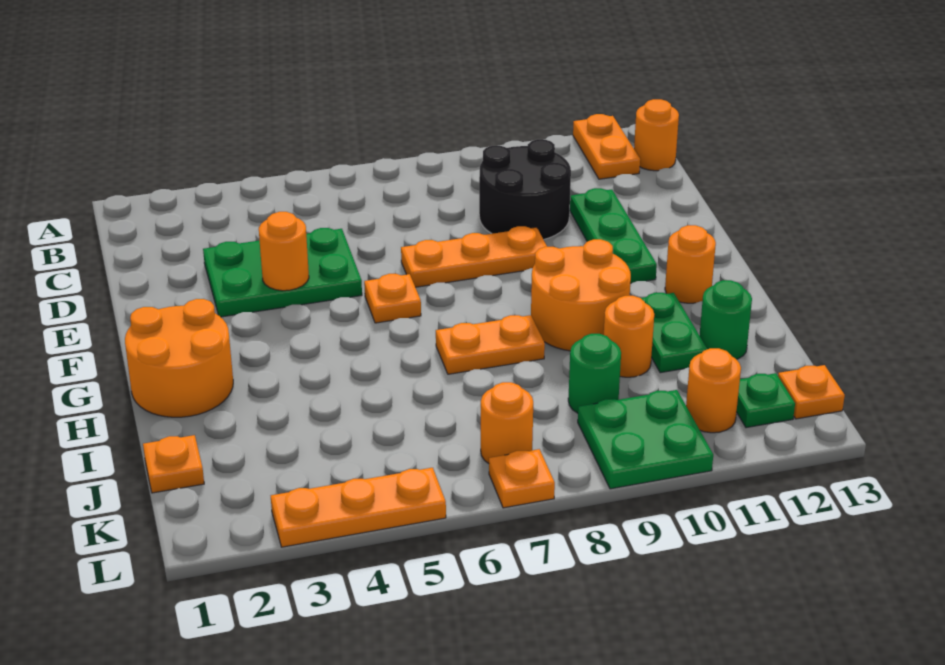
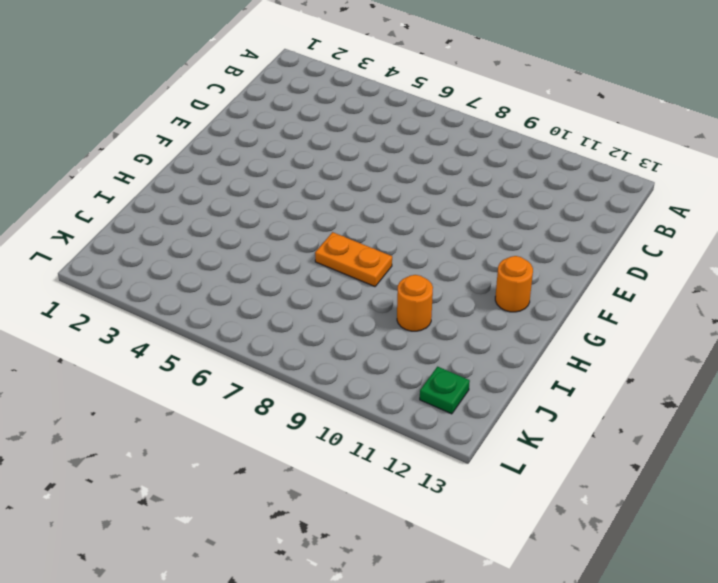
none -> orange 1x2 plate [573,114,640,179]
none -> orange 1x1 round brick [634,99,679,171]
none -> black 2x2 round brick [479,139,571,240]

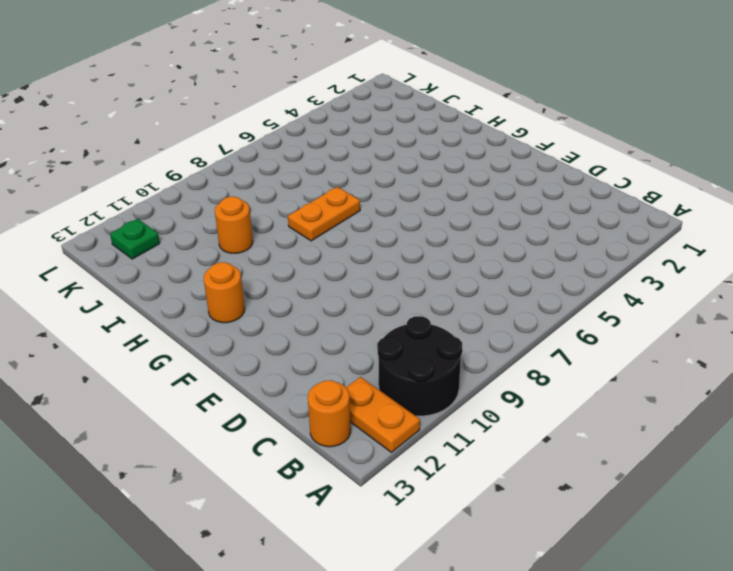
black 2x2 round brick [377,316,462,416] -> black 2x2 round brick moved to [479,139,571,240]
none -> green 2x3 plate [203,228,362,317]
none -> green 1x3 plate [570,188,657,283]
none -> orange 1x3 plate [401,226,547,287]

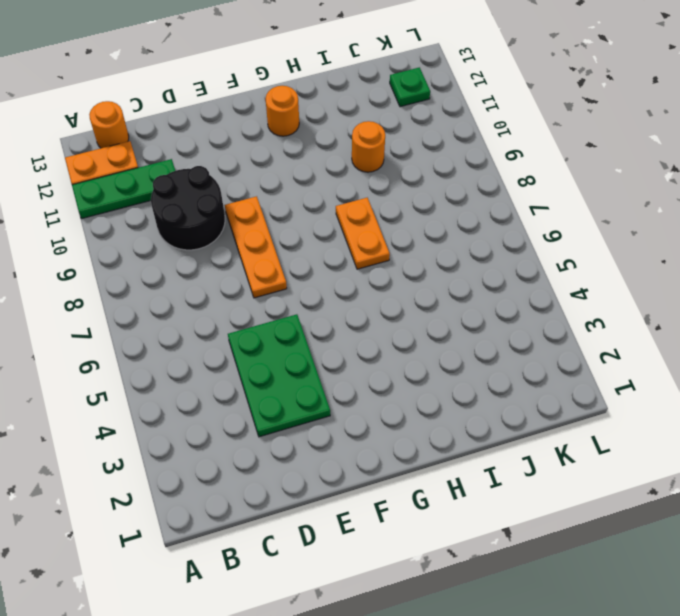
green 1x3 plate [72,159,175,219] -> green 1x3 plate moved to [570,188,657,283]
none -> orange 1x1 plate [364,274,421,323]
none -> orange 2x2 round brick [125,299,233,417]
none -> orange 2x2 round brick [531,239,631,351]

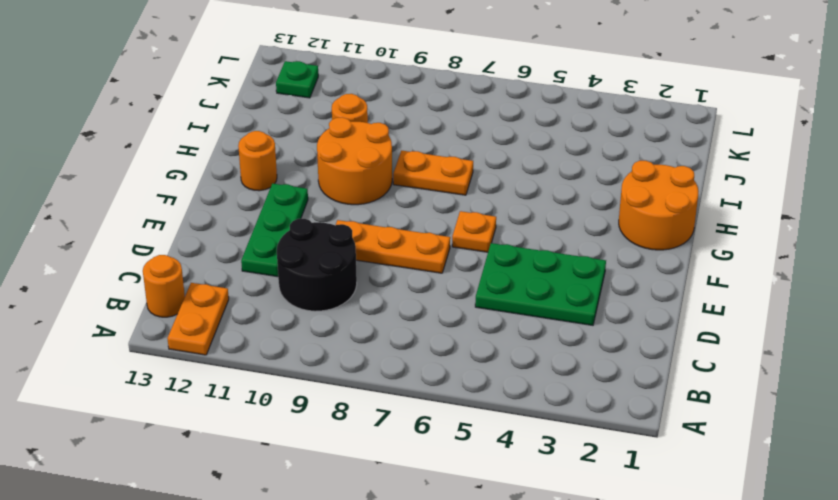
none -> green 1x2 plate [641,293,707,373]
none -> green 1x1 round brick [700,280,752,359]
none -> orange 1x1 plate [143,435,204,493]

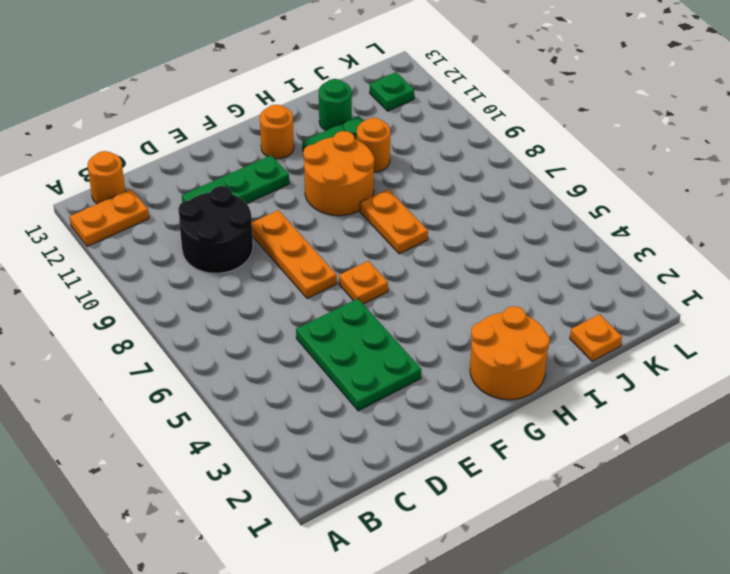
none -> green 1x1 round brick [568,334,621,413]
none -> orange 1x1 round brick [481,382,533,463]
none -> green 2x2 plate [578,390,713,489]

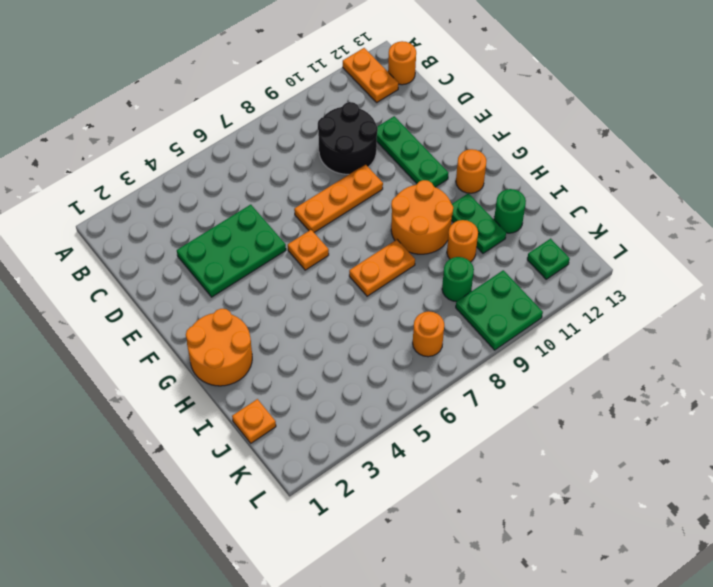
none -> orange 1x1 round brick [686,348,741,433]
none -> orange 1x1 plate [778,365,845,419]
none -> orange 1x3 plate [271,468,446,547]

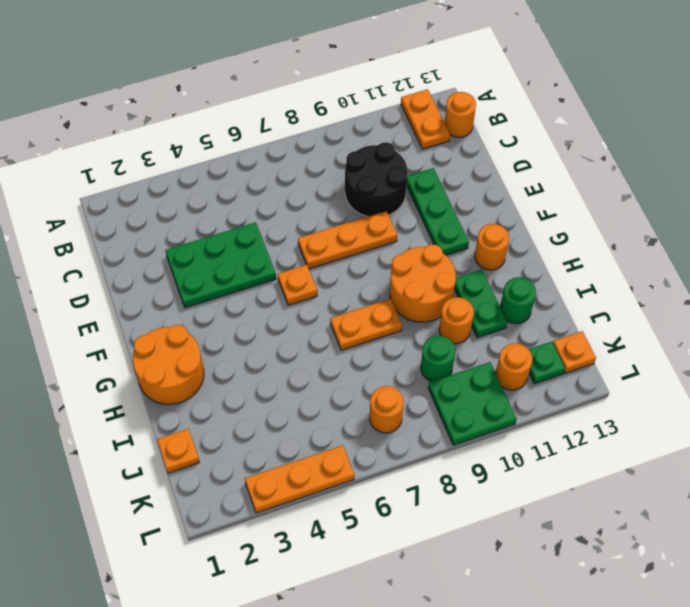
none -> orange 1x1 plate [489,449,555,508]
none -> orange 1x1 round brick [259,212,309,291]

